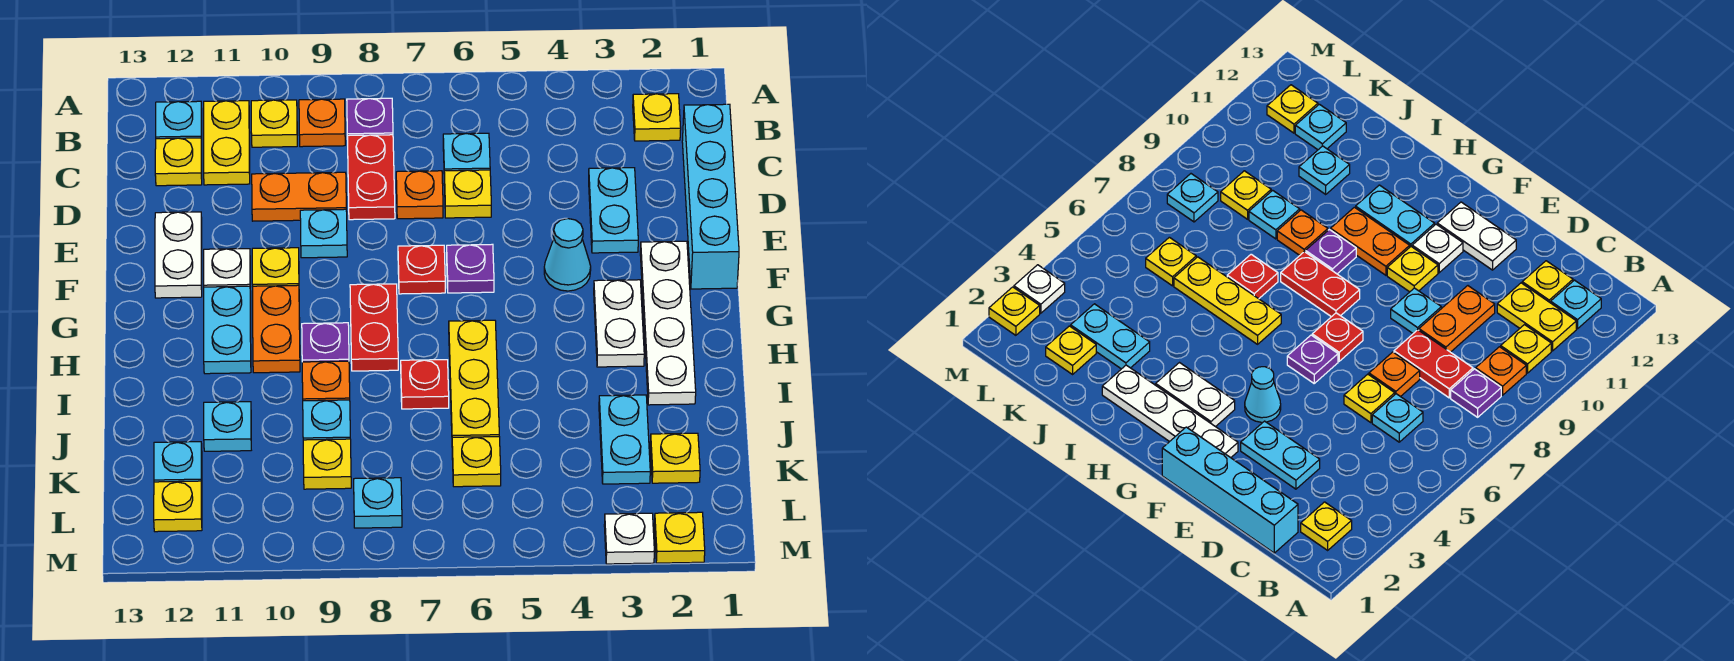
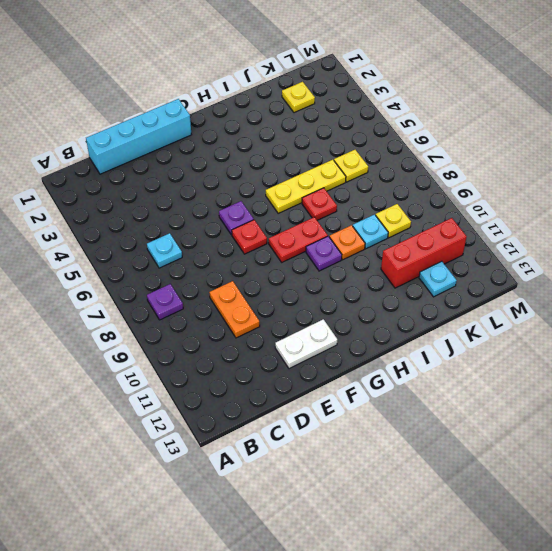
red 1x3 brick [381,218,467,288] -> cyan 1x1 plate [204,402,251,451]
none -> yellow 1x1 plate [633,94,681,141]
none -> orange 1x1 plate [299,99,345,147]
none -> yellow 1x1 plate [251,100,297,147]
none -> yellow 1x2 plate [204,101,250,185]

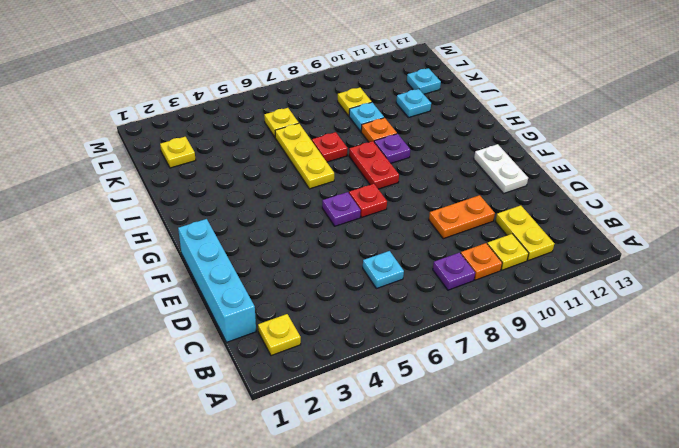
none -> cyan 1x1 plate [156,101,202,144]
none -> red 1x2 plate [347,135,395,220]
none -> yellow 1x1 plate [155,138,202,186]
none -> cyan 1x2 plate [589,168,638,253]

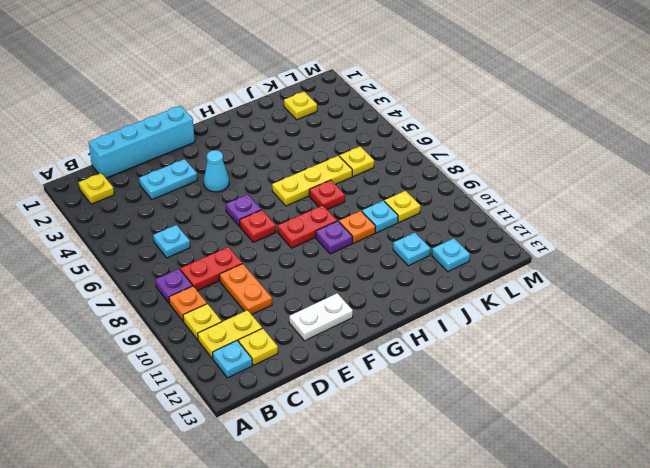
none -> yellow 1x1 plate [444,170,491,218]
none -> orange 1x1 plate [396,171,443,219]
none -> cyan 1x1 plate [300,209,347,258]
none -> white 1x4 plate [640,241,696,405]

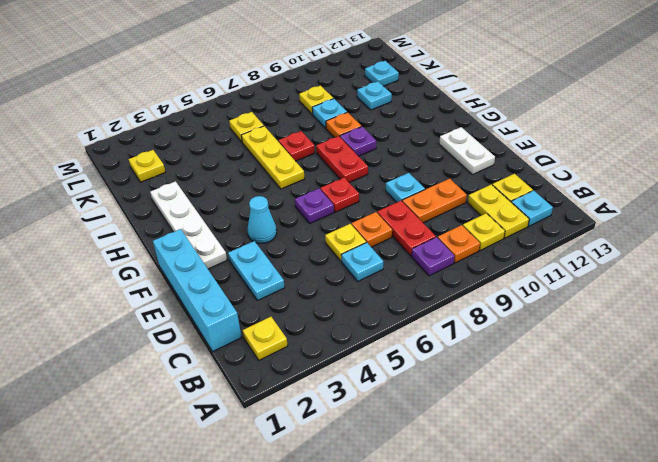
none -> yellow 1x1 plate [252,248,299,286]
none -> white 1x1 plate [204,249,251,295]
none -> white 1x2 plate [594,280,644,367]
none -> orange 1x2 plate [252,285,300,373]

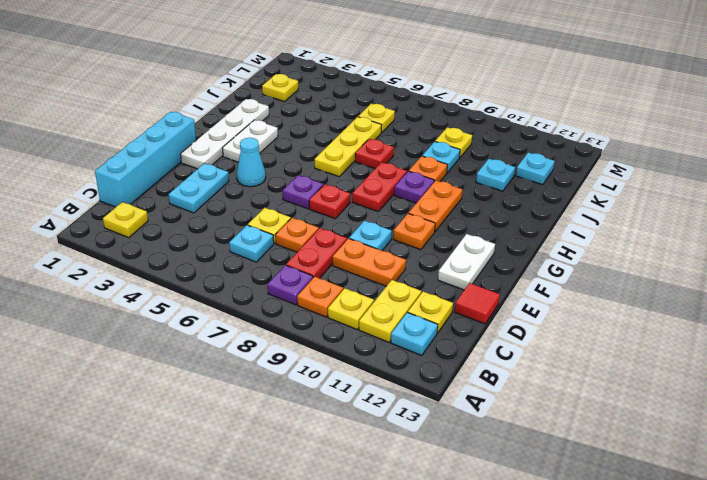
red 1x1 tile [455,283,500,324] -> none
orange 1x1 plate [393,213,435,250] -> yellow 1x1 plate [252,248,299,286]
none -> white 1x1 plate [204,249,251,295]
none -> cyan 1x2 plate [204,286,251,374]
none -> cyan 1x2 plate [599,395,650,484]
none -> cyan 1x1 plate [354,478,402,528]

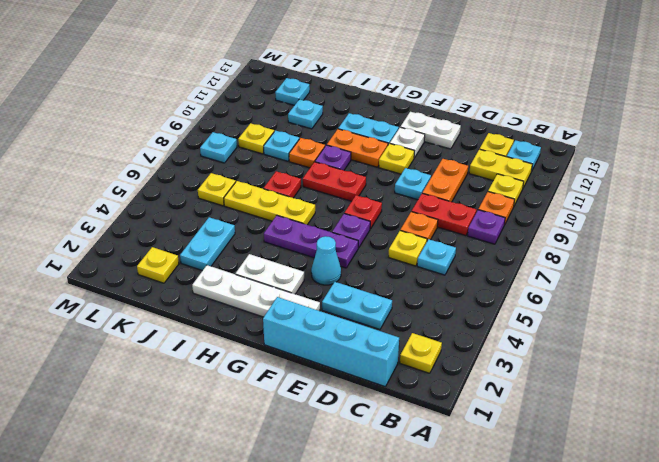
purple 1x3 plate [264,215,358,268] -> none
cyan 1x2 plate [180,217,235,271] -> cyan 1x2 plate turned to [599,395,650,484]
none -> yellow 1x1 plate [154,481,202,532]
none -> yellow 1x1 plate [654,512,705,563]
none -> white 1x1 plate [604,513,654,564]

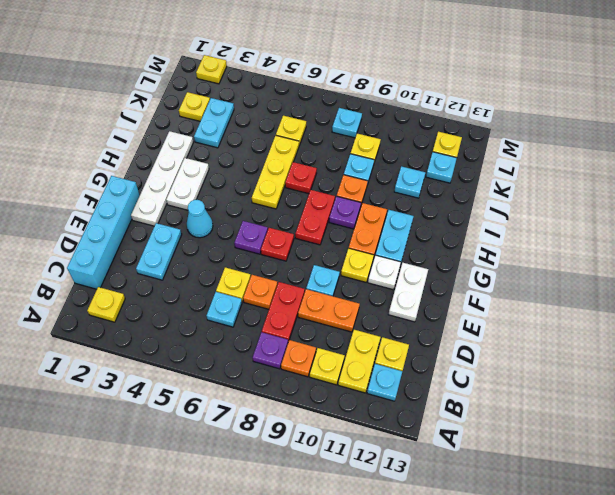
none -> white 1x1 plate [604,513,654,564]

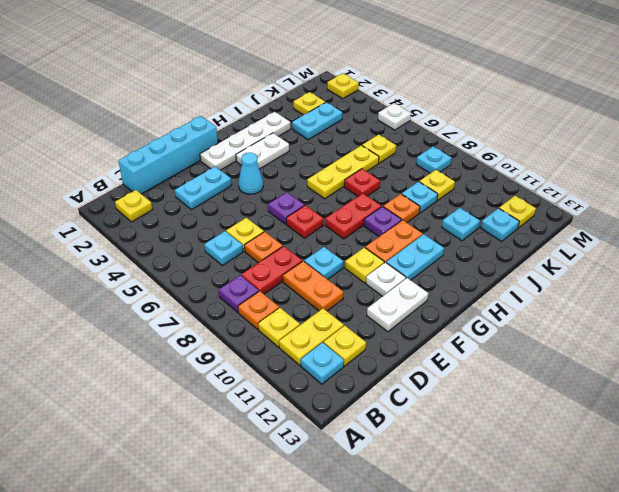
white 1x1 plate [378,103,411,130] -> white 1x1 plate moved to [604,513,654,564]

